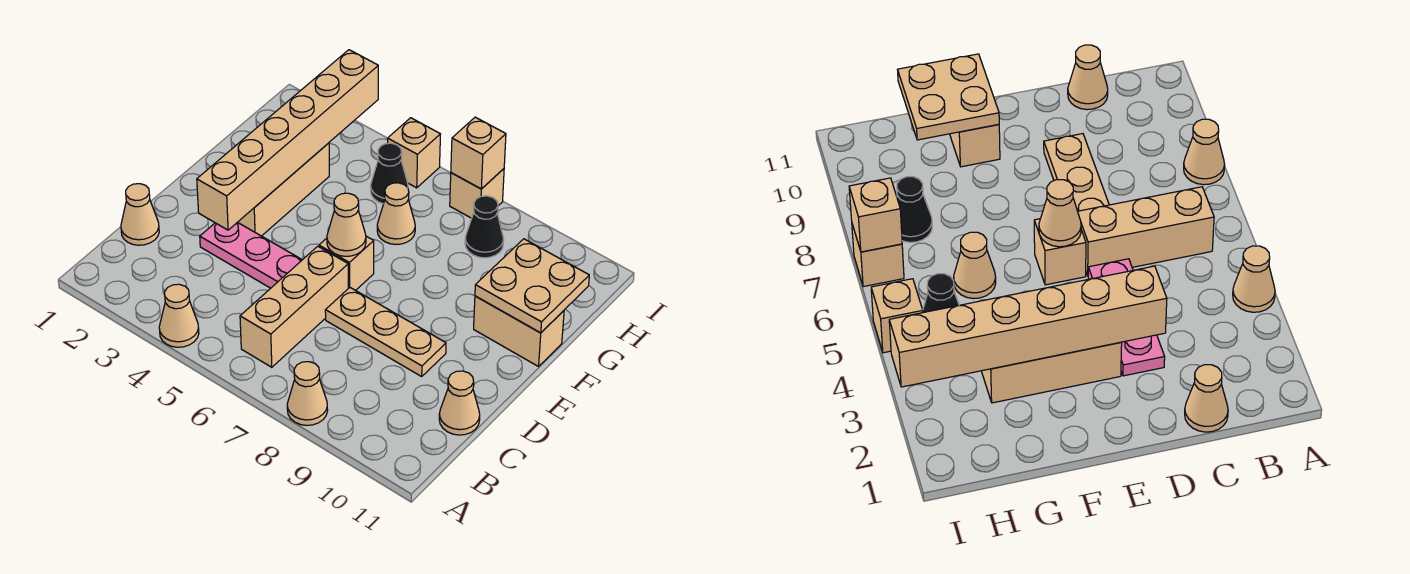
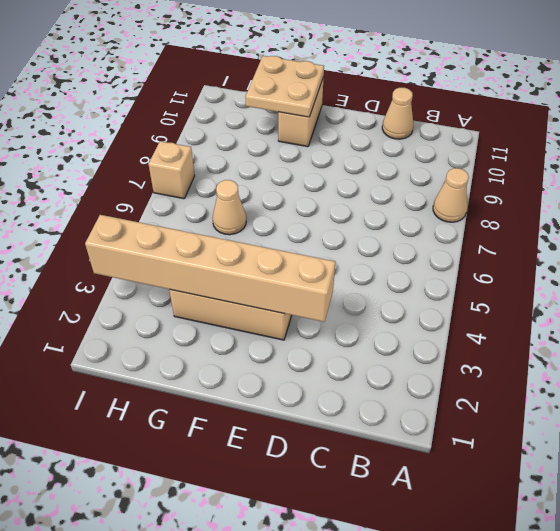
none -> tan 1x1 cone [159,284,199,347]
none -> tan 1x3 brick [240,246,348,367]
none -> tan 1x1 cone [121,184,159,245]

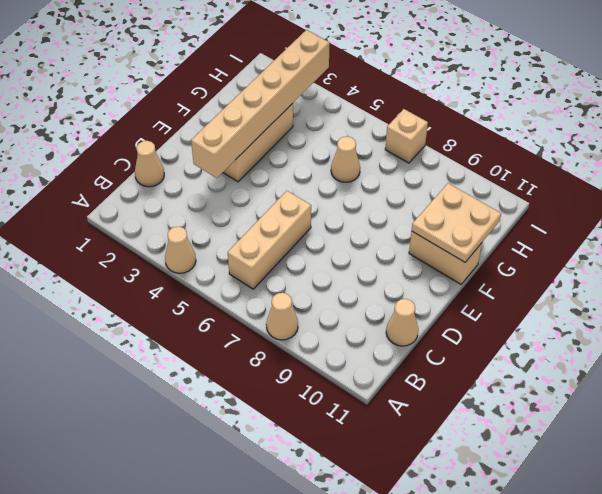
none -> pink 1x3 plate [200,222,302,288]
none -> tan 1x3 plate [325,288,446,376]
none -> tan 1x1 brick [319,236,374,290]

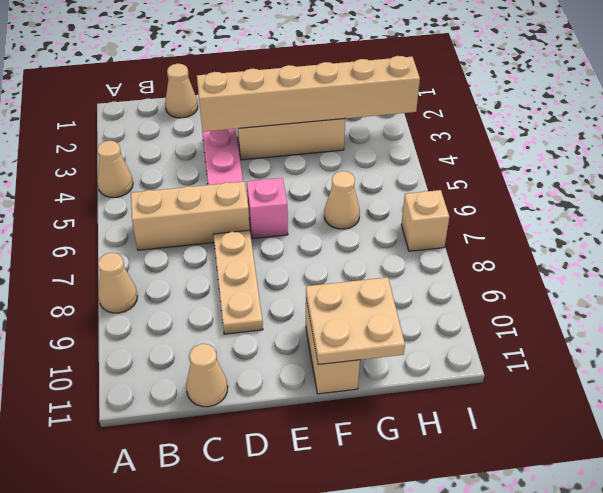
pink 1x1 brick [247,178,288,239] -> tan 1x1 brick [319,236,374,290]
none -> black 1x1 cone [371,143,408,204]
none -> black 1x1 cone [465,196,504,258]
none -> tan 1x1 brick [388,118,440,188]

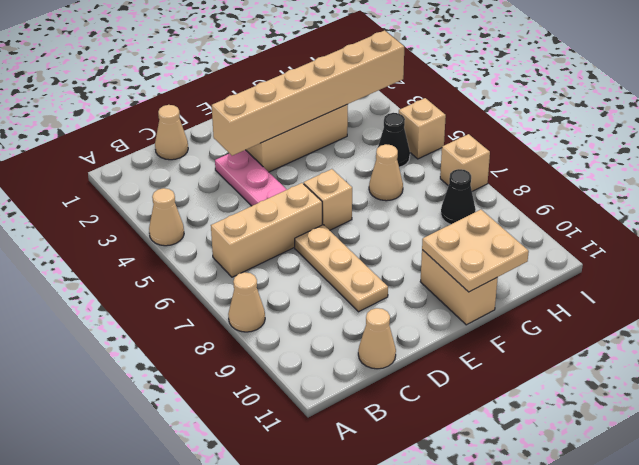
none -> tan 1x1 cone [327,193,366,256]
none -> tan 1x1 brick [451,117,506,189]

